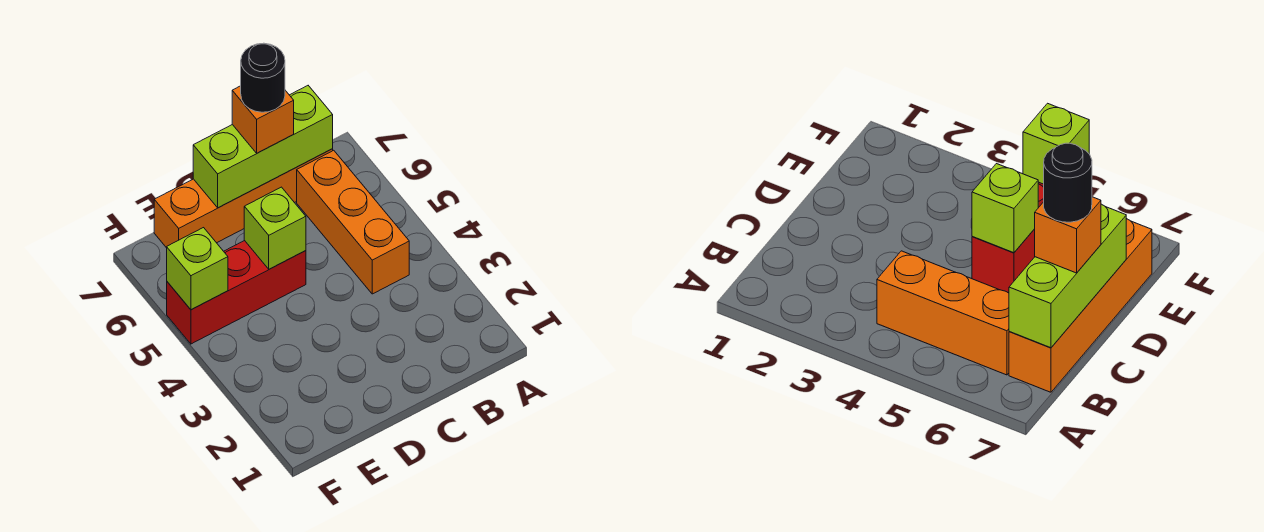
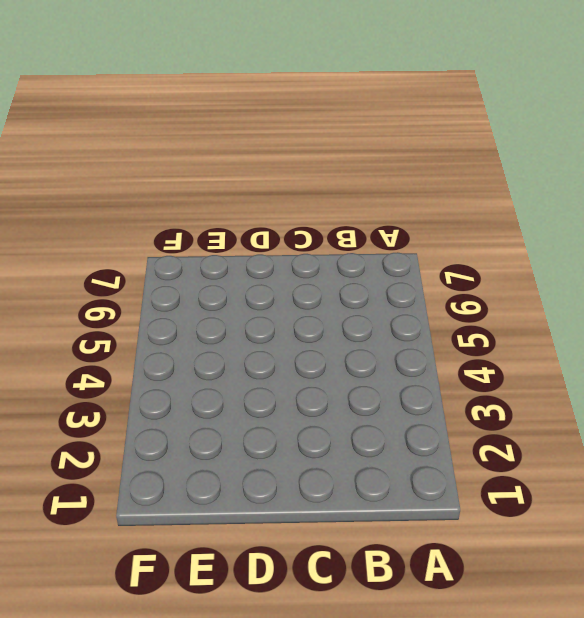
none -> orange 1x3 brick [297,150,409,294]
none -> orange 1x4 brick [154,149,333,248]

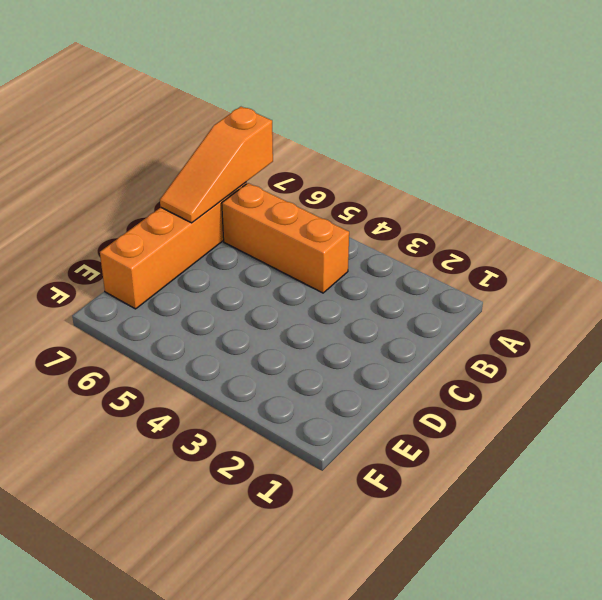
orange 1x3 slope [160,107,273,223] -> lime 1x3 brick [193,86,333,208]
none -> red 1x3 brick [167,241,306,344]
none -> lime 1x1 brick [244,187,306,269]

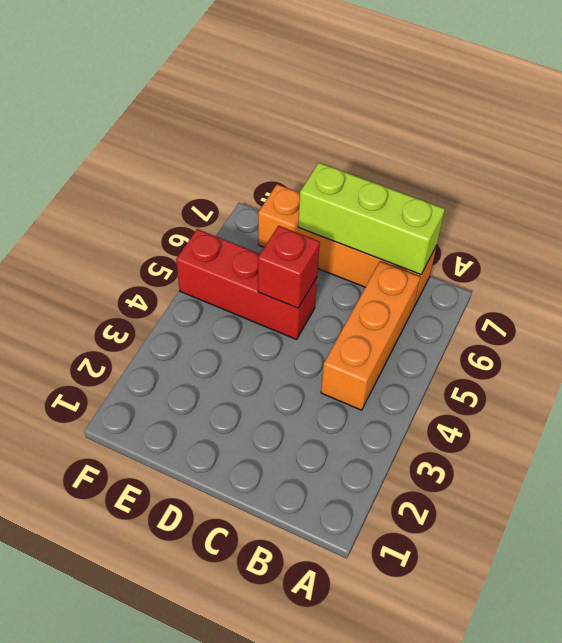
red 1x1 brick [258,226,320,308] -> lime 1x1 brick [244,187,306,269]
none -> lime 1x1 brick [167,228,228,310]
none -> orange 1x1 brick [232,86,294,153]

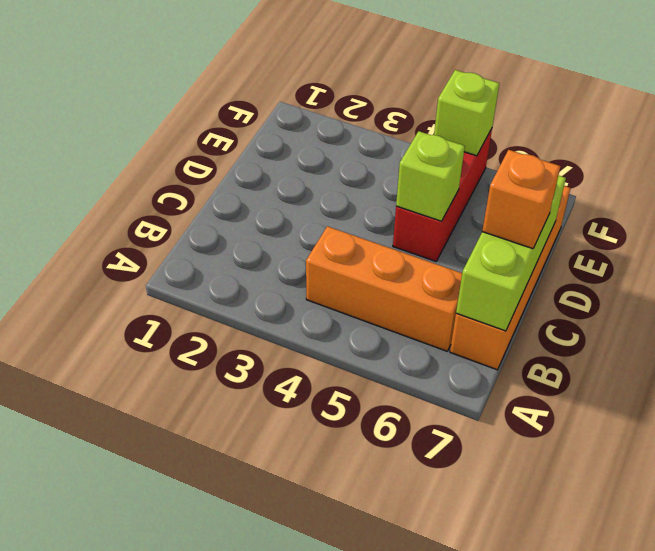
none -> black 1x1 round brick [241,43,285,112]

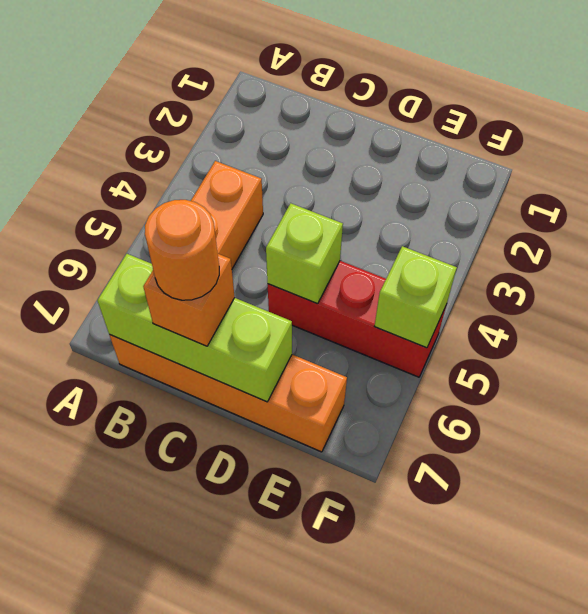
orange 1x1 round brick [145,200,219,300] -> black 1x1 round brick [241,43,285,112]

